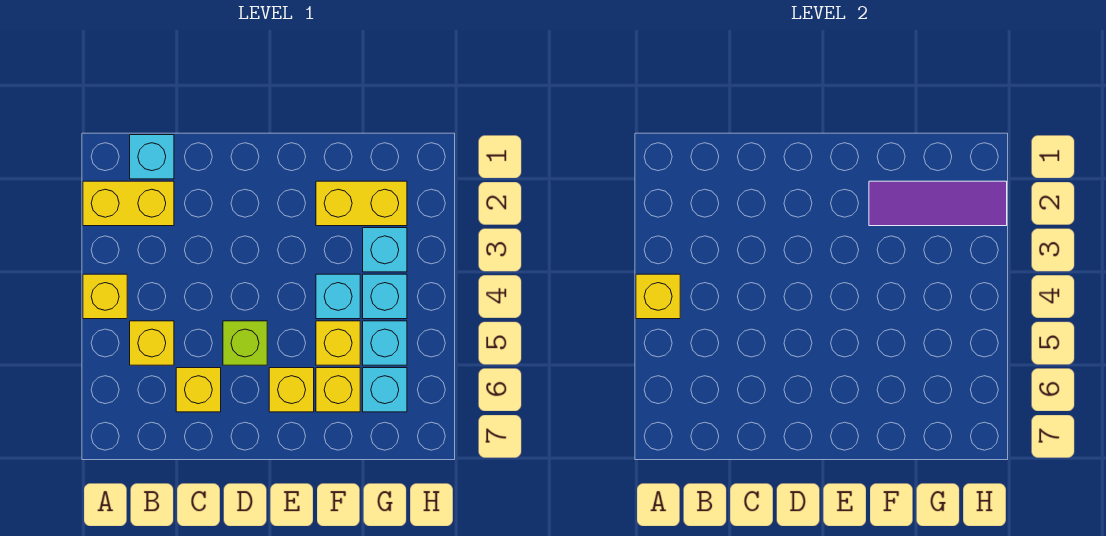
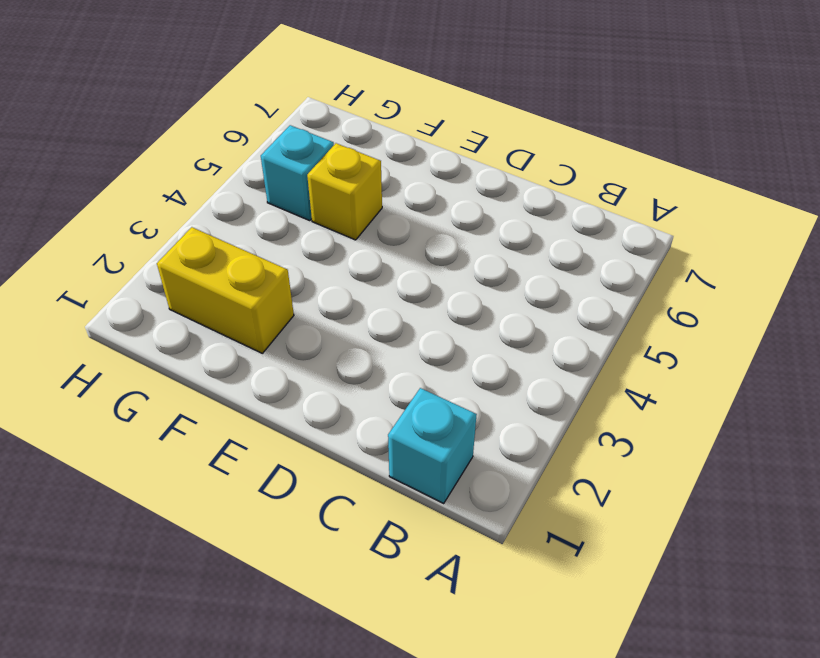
none -> yellow 1x2 brick [83,181,174,226]
none -> yellow 1x1 brick [83,274,127,319]
none -> yellow 1x1 brick [130,321,174,365]

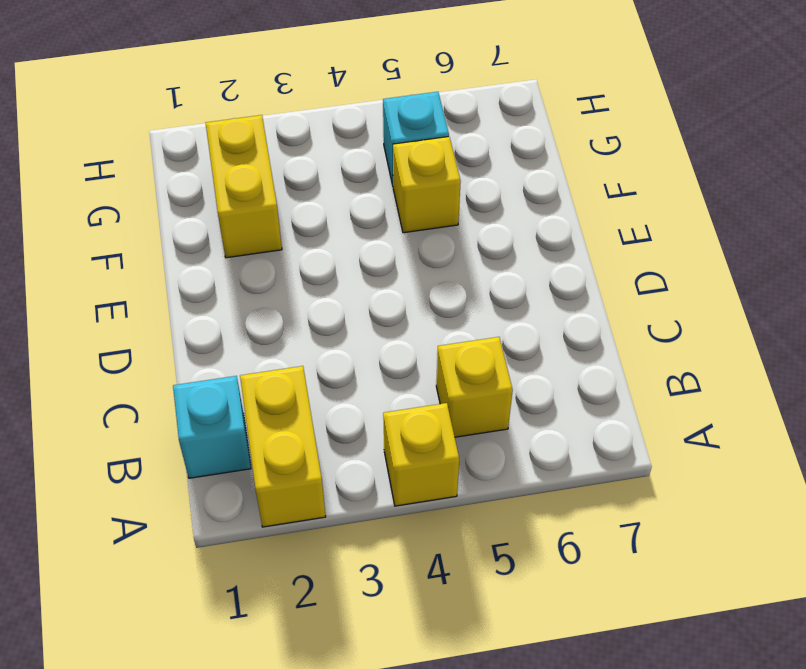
none -> yellow 1x1 brick [176,368,221,412]
none -> lime 1x1 brick [223,321,267,365]
none -> yellow 1x1 brick [269,368,314,412]

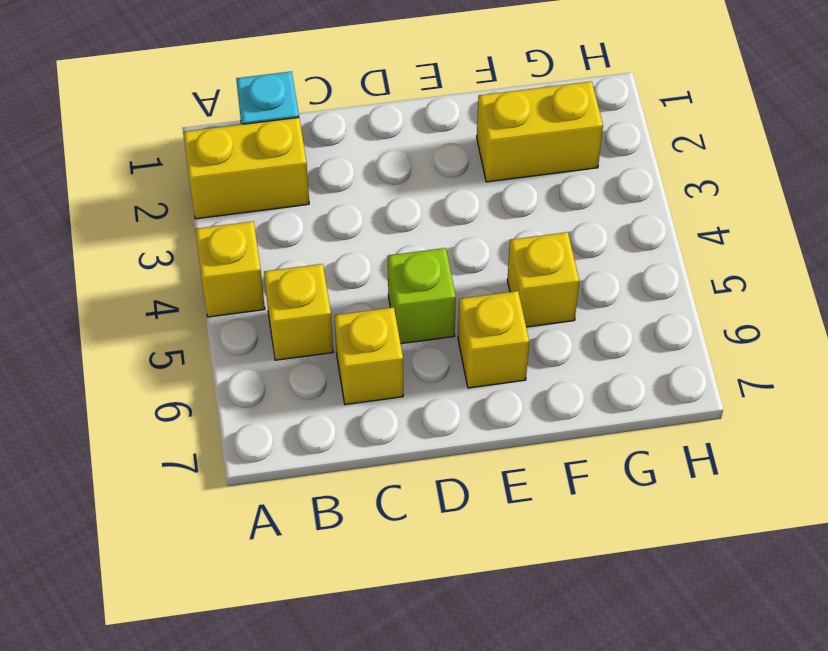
none -> cyan 1x1 brick [316,274,360,319]
none -> yellow 1x1 brick [316,368,360,412]
none -> cyan 1x1 brick [363,228,407,272]

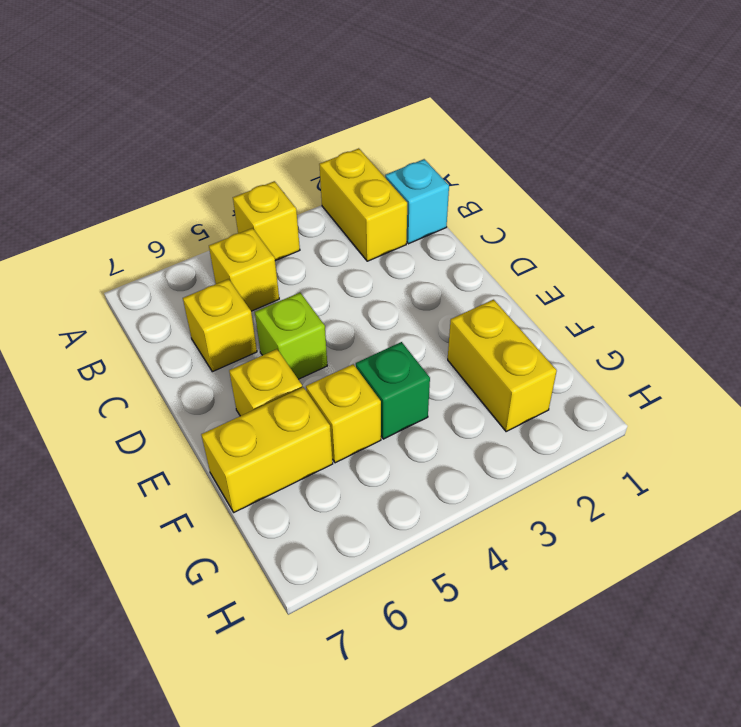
green 1x1 brick [356,342,430,439] -> cyan 1x1 brick [316,274,360,319]
yellow 1x2 brick [201,387,333,512] -> yellow 1x1 brick [316,368,360,412]
none -> cyan 1x1 brick [363,228,407,272]
none -> cyan 1x1 brick [363,274,407,319]
none -> cyan 1x1 brick [363,321,407,365]

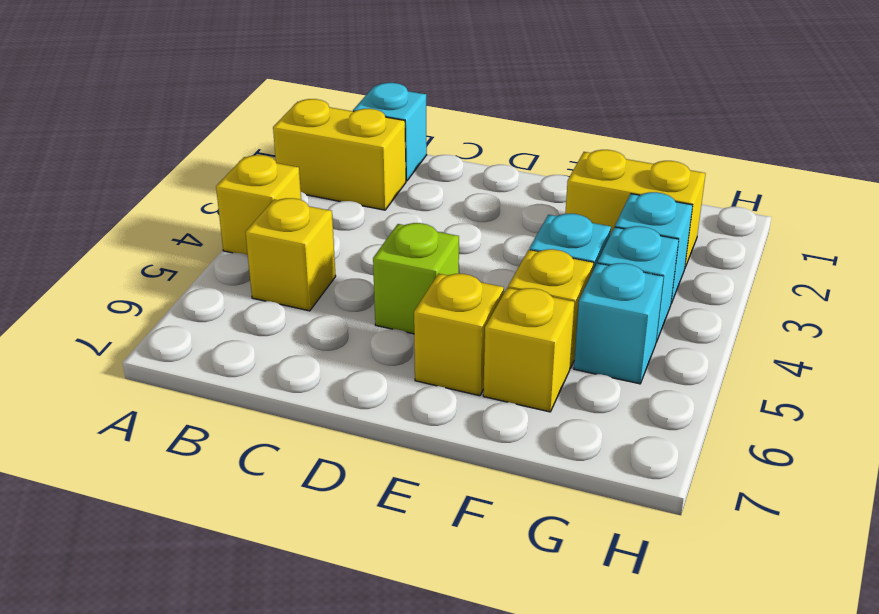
none -> yellow 1x1 brick [176,368,221,412]
none -> cyan 1x1 brick [363,368,407,412]
none -> yellow 1x1 brick [636,274,680,319]

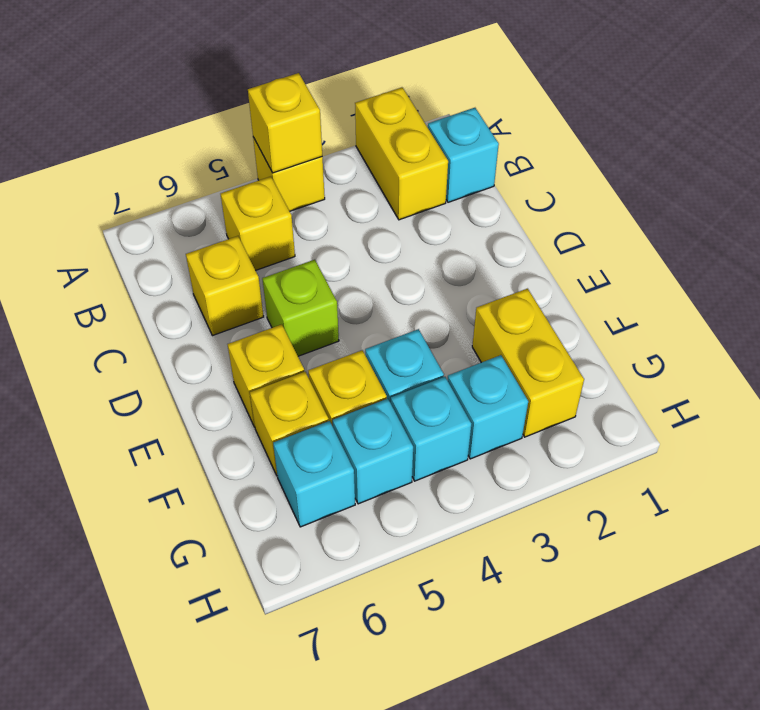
none -> purple 1x3 tile [869,181,1007,226]

